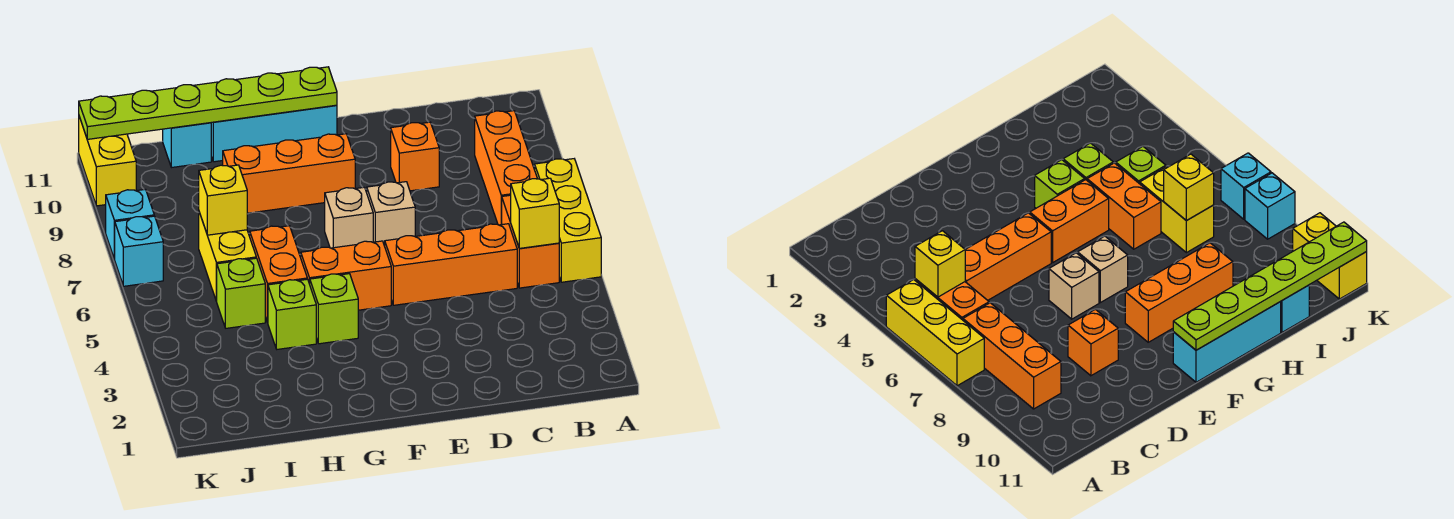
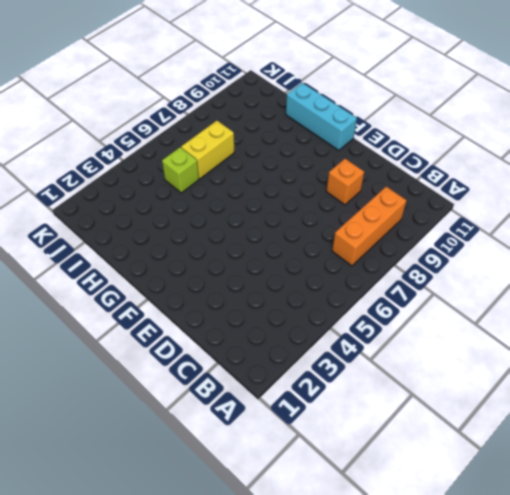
none -> yellow 1x3 brick [535,159,601,282]
none -> orange 1x2 brick [502,195,559,288]
none -> orange 1x3 brick [385,224,517,305]

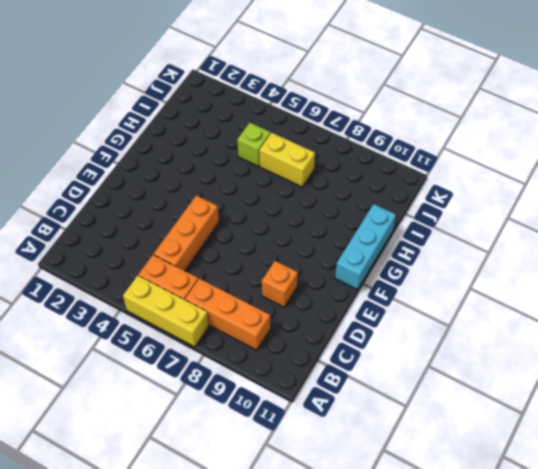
none -> tan 1x1 brick [367,182,415,246]
none -> orange 1x2 brick [301,241,391,310]
none -> tan 1x1 brick [325,187,373,248]

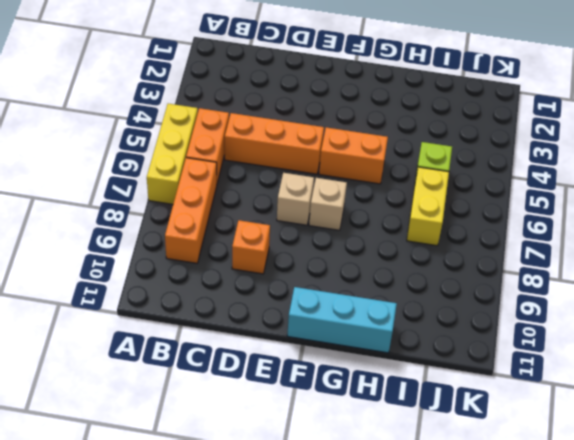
none -> orange 1x3 brick [223,134,355,213]
none -> lime 1x1 brick [310,274,358,344]
none -> lime 1x1 brick [268,279,316,349]

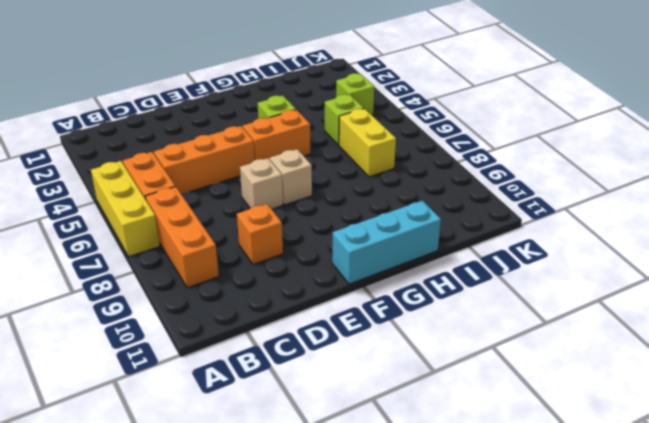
lime 1x1 brick [336,73,374,116] -> lime 1x1 brick moved to [268,279,316,349]
none -> orange 1x3 brick [223,134,355,213]
none -> orange 1x2 brick [250,226,307,322]
none -> cyan 1x1 brick [163,123,211,168]

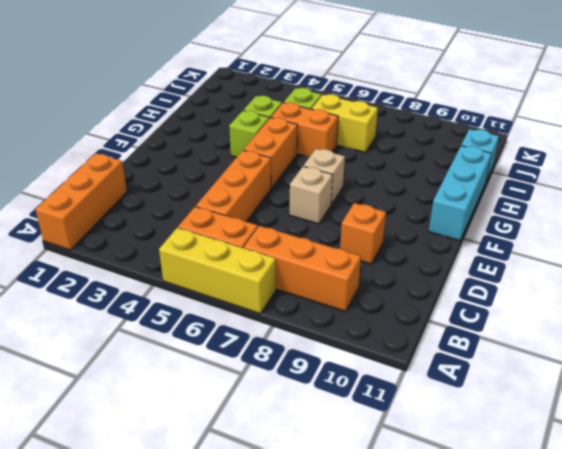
orange 1x3 brick [35,153,127,250] -> orange 1x3 brick moved to [223,134,355,213]
none -> cyan 1x1 brick [115,216,163,286]
none -> cyan 1x1 brick [106,189,154,259]
none -> yellow 1x2 brick [79,117,136,206]

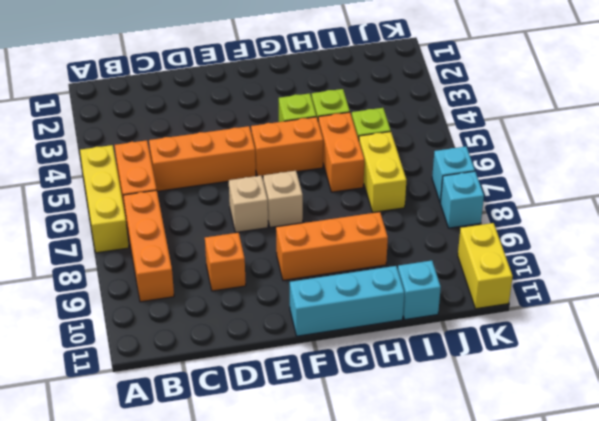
none -> yellow 1x1 brick [511,178,559,248]
none -> lime 1x6 plate [79,67,337,139]
none -> yellow 1x1 brick [199,165,247,235]

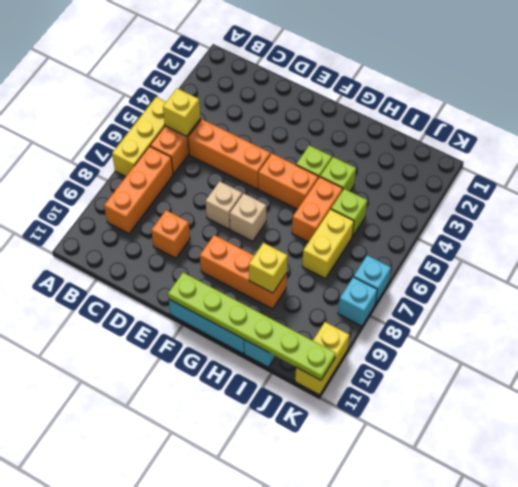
yellow 1x1 brick [249,243,288,293] -> yellow 1x1 brick moved to [199,165,247,235]

